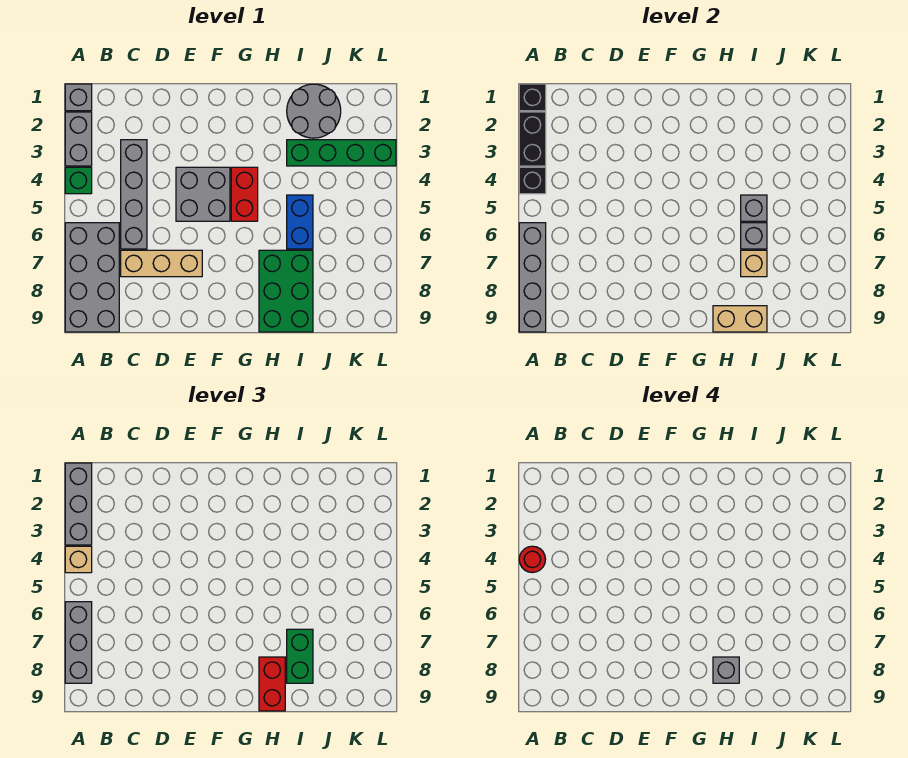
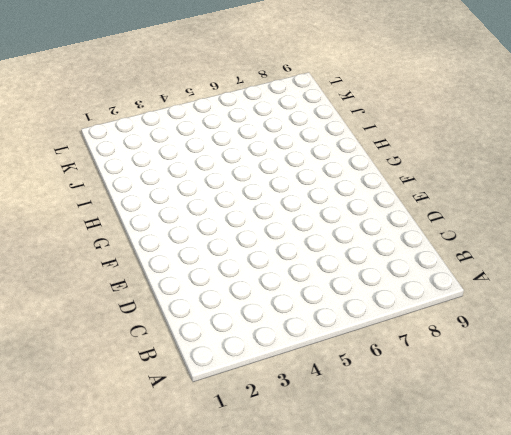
none -> grey 1x1 brick [65,84,92,111]
none -> grey 1x2 brick [65,112,92,166]
none -> green 1x1 brick [65,167,92,194]

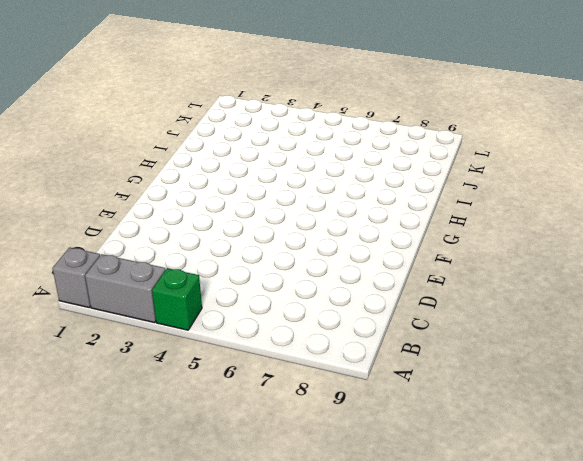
none -> grey 2x4 brick [65,223,119,332]
none -> grey 1x4 brick [121,140,147,249]
none -> tan 1x3 brick [121,250,202,277]

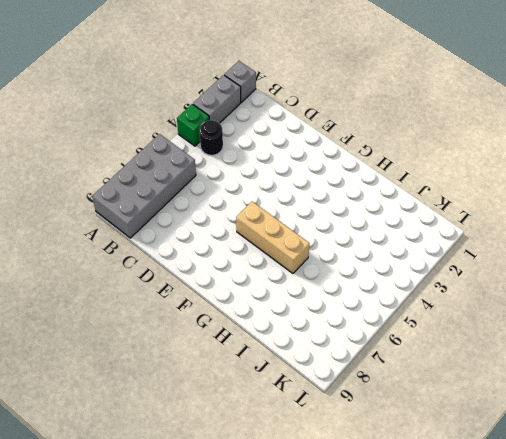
black 1x1 round brick [200,120,223,155] -> none
tan 1x3 brick [236,202,309,273] -> tan 1x3 brick moved to [121,250,202,277]
none -> grey 1x4 brick [121,140,147,249]
none -> grey 2x2 brick [176,167,230,221]
none -> red 1x2 brick [231,167,258,221]

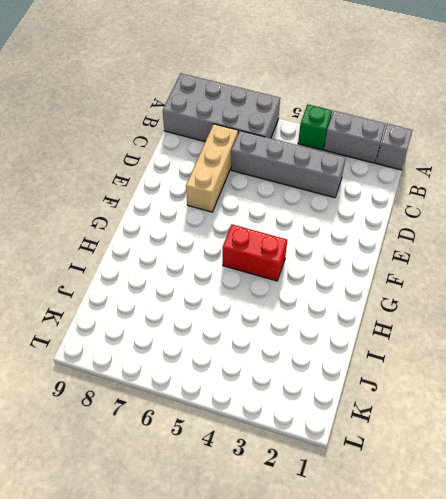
none -> grey 2x2 brick [176,167,230,221]
none -> green 2x3 brick [259,250,313,332]
none -> grey 2x2 round brick [287,84,341,138]

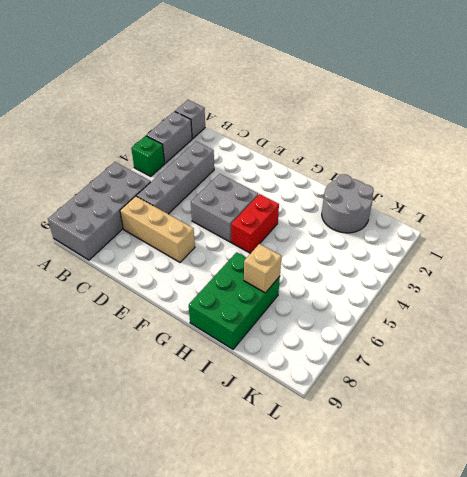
none -> green 1x4 brick [287,140,396,166]
none -> blue 1x2 brick [287,195,313,249]
none -> black 1x1 brick [519,84,546,111]

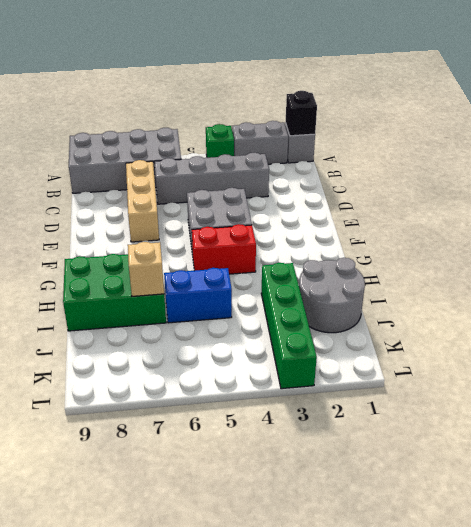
none -> black 1x2 brick [519,112,546,166]
none -> black 1x1 brick [519,167,546,194]
none -> grey 1x4 brick [519,223,546,332]

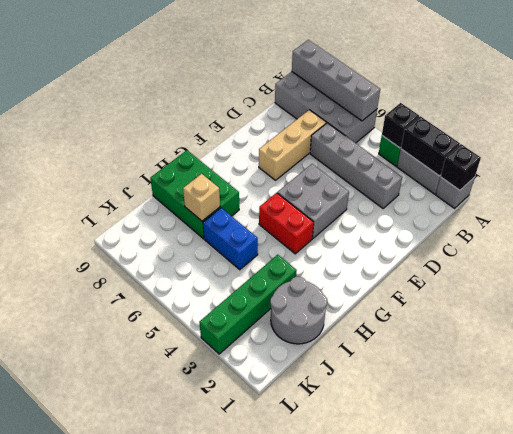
none -> tan 1x2 brick [713,306,767,332]
none -> grey 1x1 brick [741,195,767,221]
none -> grey 1x1 brick [741,223,767,249]

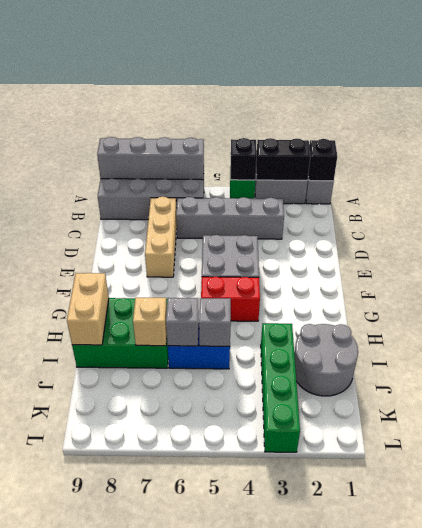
none -> grey 1x3 brick [65,463,92,545]
none -> tan 1x1 brick [65,546,92,573]
none -> grey 1x3 brick [65,602,92,683]

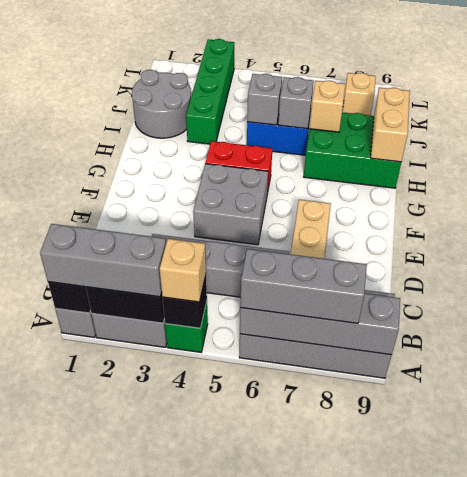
tan 1x1 brick [343,73,376,116] -> none
none -> red 1x2 brick [259,657,285,711]
none -> green 1x2 brick [287,629,313,683]
none -> red 1x1 round brick [519,546,546,573]

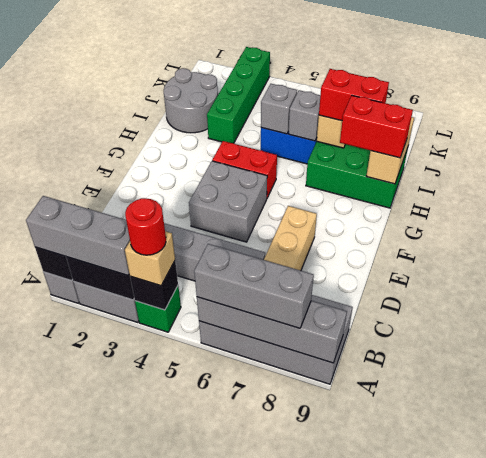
red 1x2 brick [319,69,389,121] -> green 1x2 brick [287,629,313,683]
none -> grey 1x1 brick [713,657,739,683]

